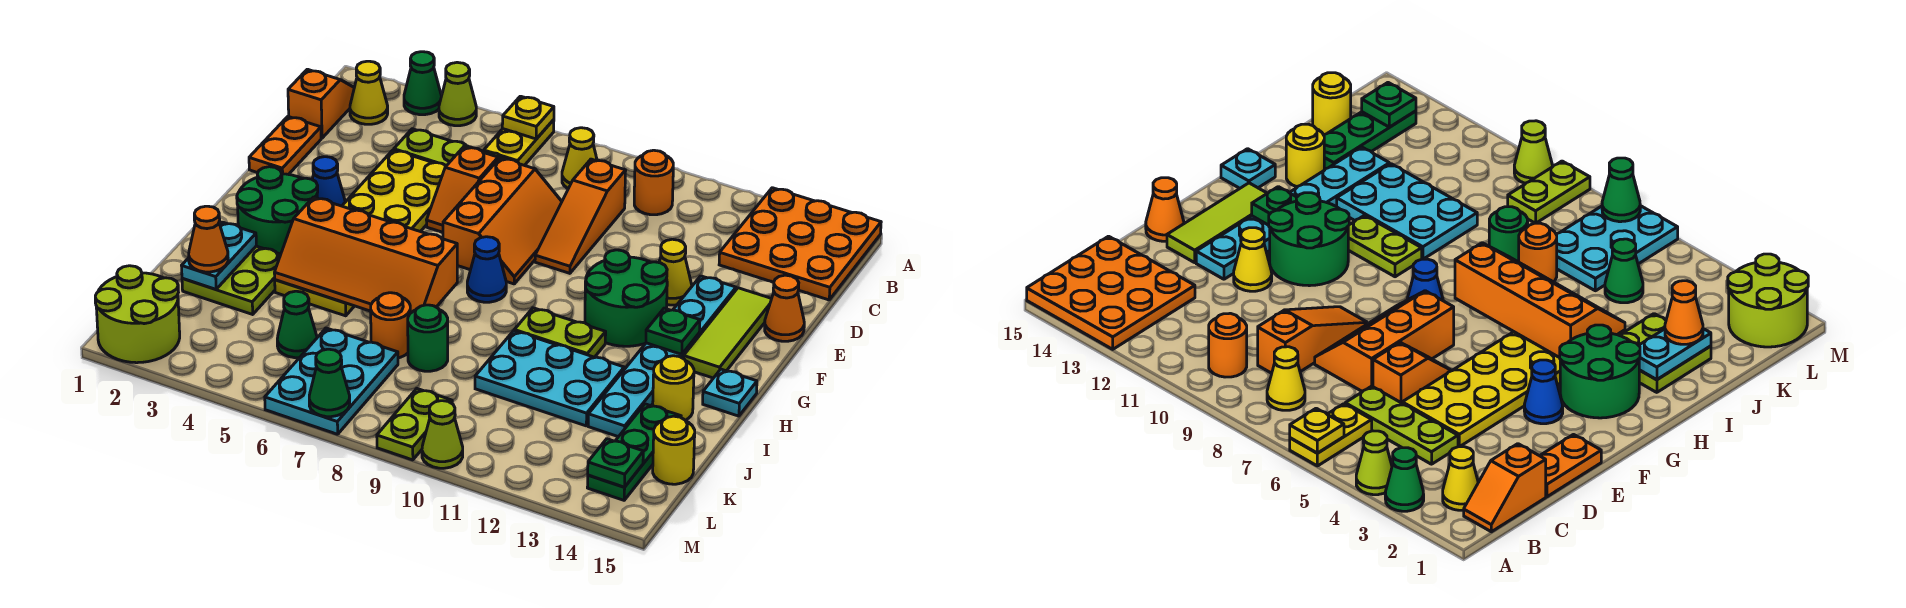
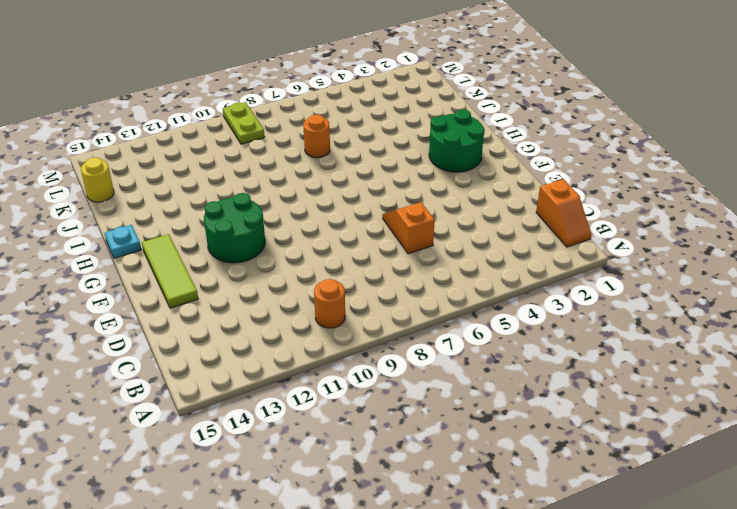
none -> green 1x1 cone [404,52,441,115]
none -> lime 1x1 cone [439,62,476,126]
none -> yellow 1x2 plate [484,120,554,165]
none -> orange 3x3 plate [719,188,881,300]

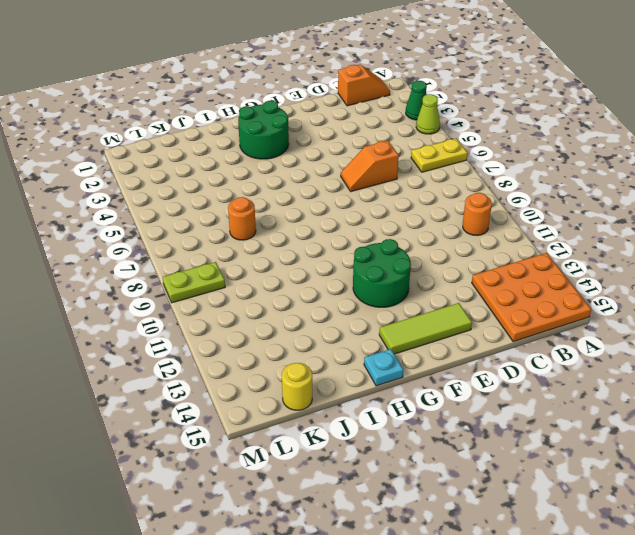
none -> yellow 1x1 cone [350,61,388,124]
none -> yellow 1x1 cone [562,128,597,189]
none -> lime 1x3 plate [394,129,506,166]
none -> orange 1x3 slope [535,159,626,273]

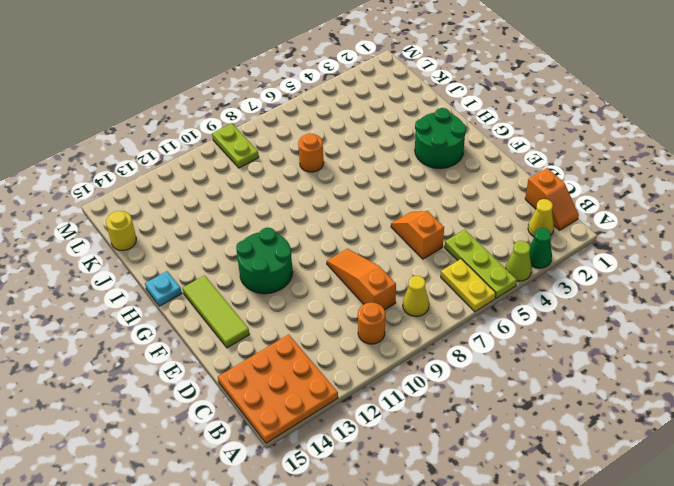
lime 1x3 plate [445,230,517,298] -> lime 1x3 plate turned to [394,129,506,166]
none -> orange 1x2 plate [249,116,321,175]
none -> yellow 2x6 plate [275,150,446,316]
none -> orange 2x3 slope [443,158,562,284]
none -> yellow 1x1 cone [659,239,692,305]

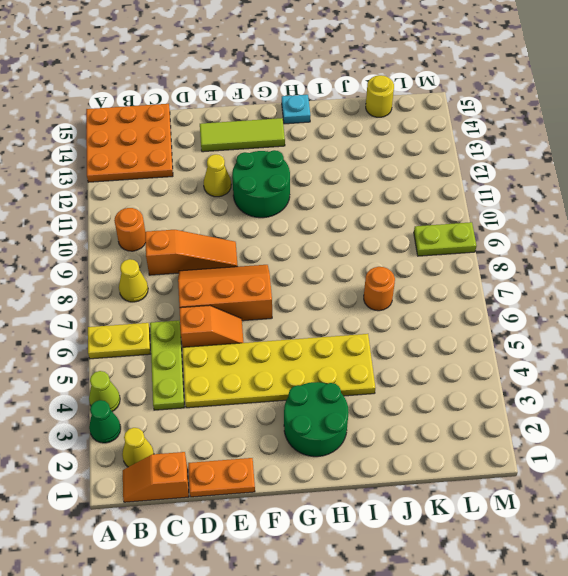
none -> cyan 1x6 plate [588,276,736,437]
none -> orange 1x1 cone [765,275,804,341]
none -> blue 1x1 cone [312,157,345,206]
none -> blue 1x1 cone [467,237,506,302]

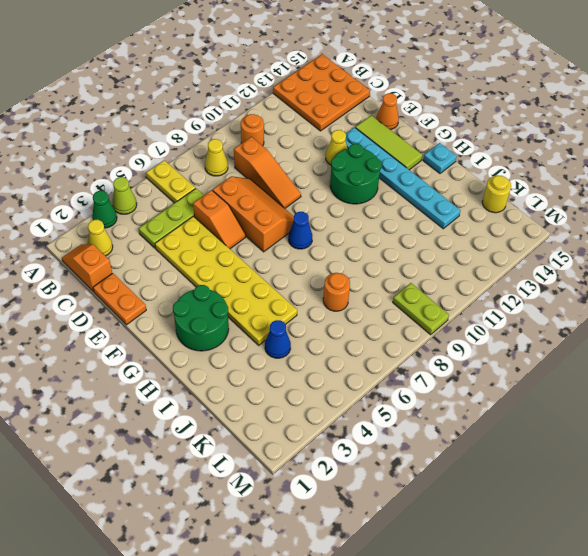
blue 1x1 cone [265,320,291,358] -> blue 1x1 cone moved to [312,157,345,206]
none -> lime 1x2 plate [514,308,606,357]
none -> lime 2x2 plate [182,246,281,314]
none -> cyan 2x3 plate [475,331,624,426]
none -> yellow 1x1 round brick [653,356,694,420]

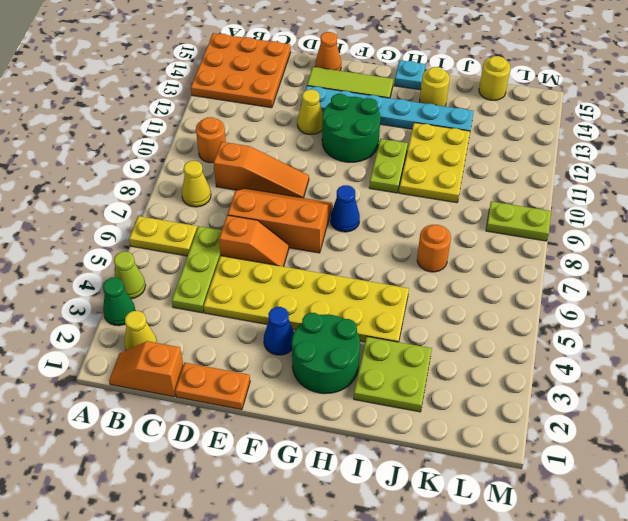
yellow 2x3 plate [399,123,470,203] -> cyan 2x3 plate [475,331,624,426]
none -> green 1x1 round brick [408,305,448,371]
none -> green 1x3 plate [587,404,681,500]
none -> green 1x1 cone [277,291,317,358]
none -> cyan 2x3 plate [265,328,398,434]

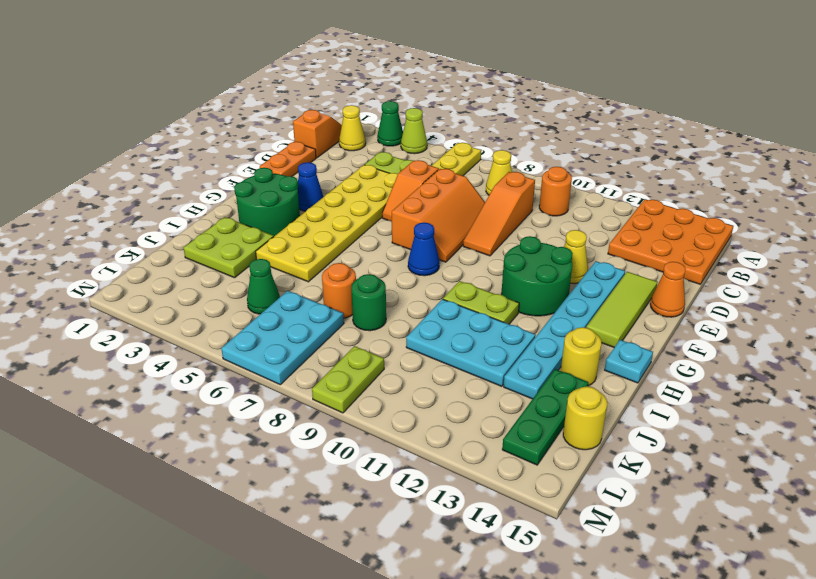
none -> lime 2x2 round brick [95,266,180,363]
none -> lime 1x1 cone [422,401,463,468]
none -> yellow 1x1 plate [502,96,554,139]
none -> green 1x1 plate [646,308,700,354]

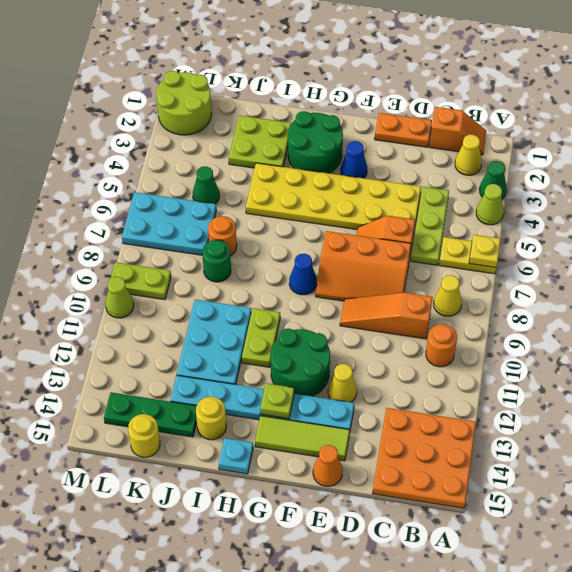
lime 1x1 plate [260,383,294,419] -> green 1x1 plate [646,308,700,354]
none -> orange 2x4 slope [274,197,457,313]
none -> cyan 1x2 plate [182,222,256,289]
none -> green 1x1 plate [588,439,643,487]
none -> green 1x1 cone [309,349,350,417]

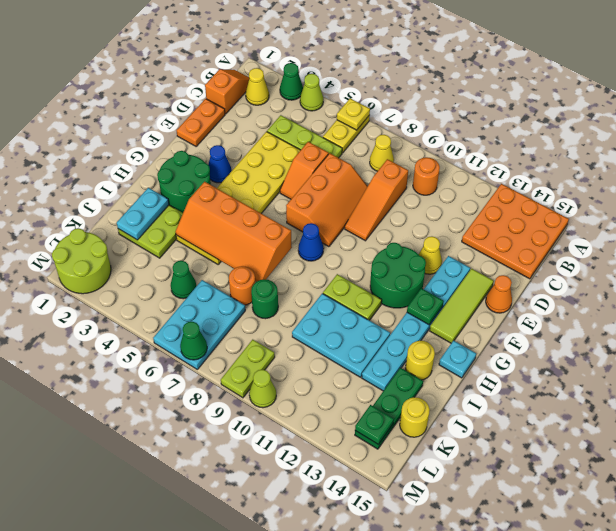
none -> orange 1x1 cone [189,206,228,272]

